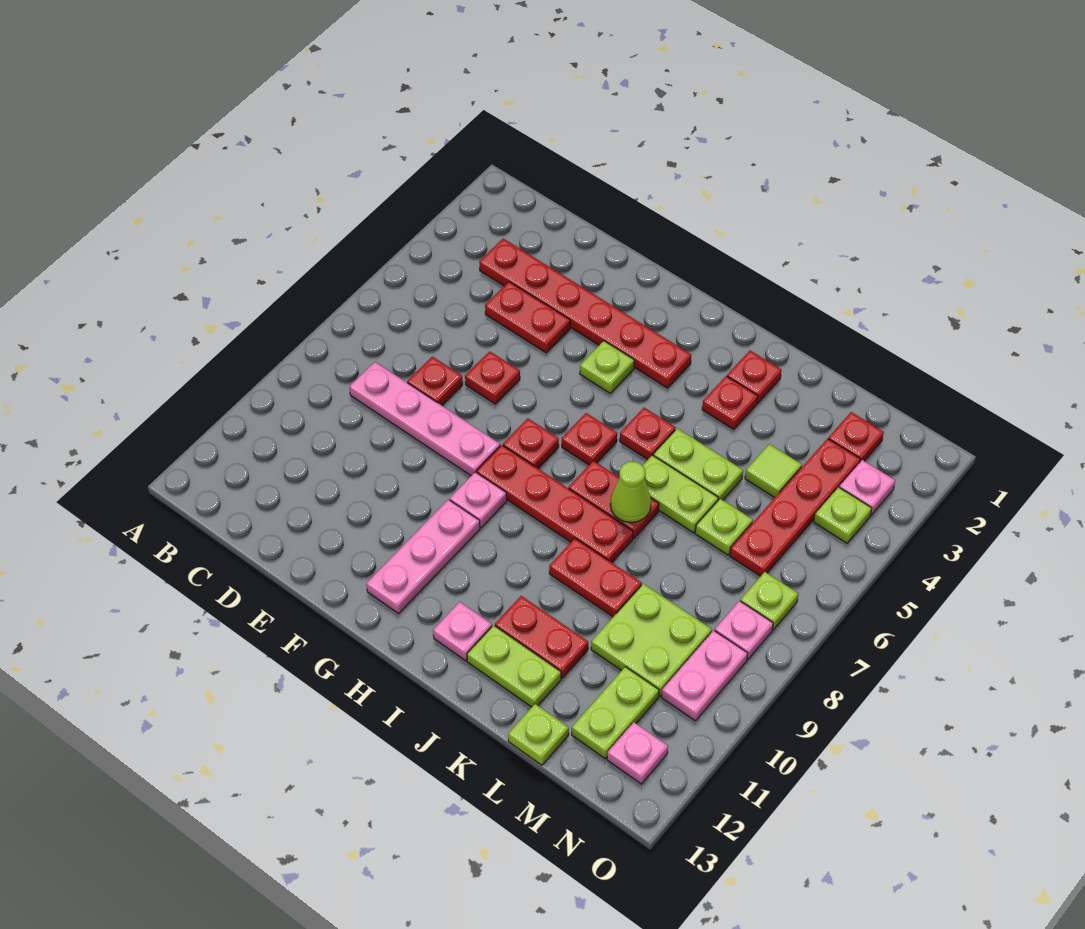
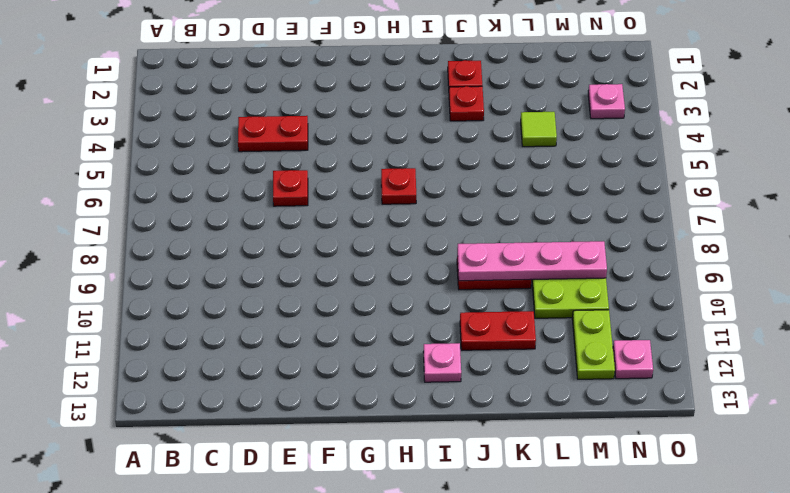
pink 1x4 plate [457,241,607,281] -> pink 1x4 plate moved to [349,362,500,476]
none -> red 1x6 plate [479,239,691,388]
none -> red 1x1 plate [407,357,463,405]
none -> lime 1x1 plate [580,341,634,393]
none -> red 1x1 plate [503,418,559,469]

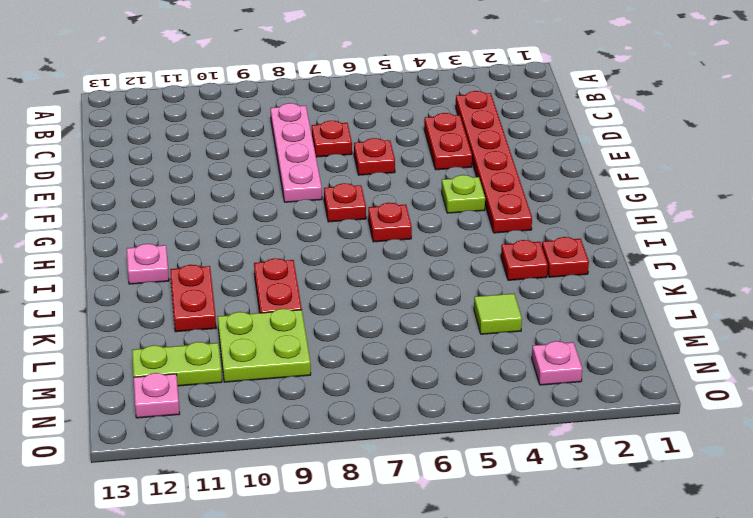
none -> red 1x4 plate [477,445,633,562]
none -> pink 1x1 plate [450,472,507,528]
none -> pink 1x3 plate [366,500,480,614]
none -> red 1x1 plate [620,408,676,460]

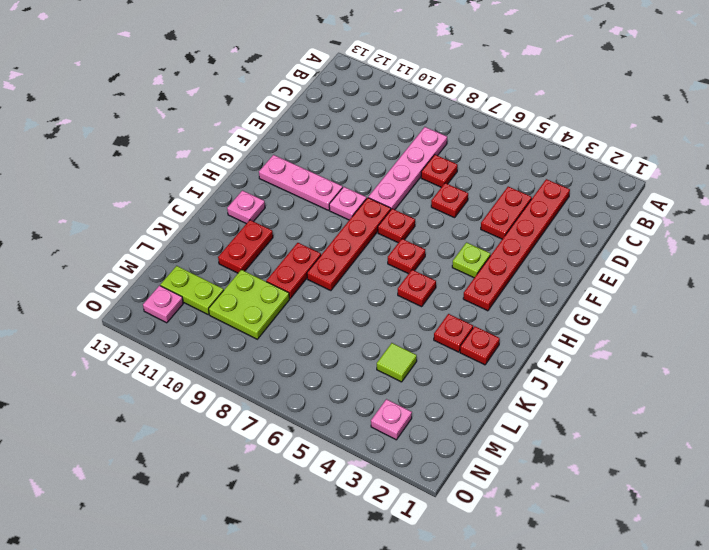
none -> red 1x2 plate [569,461,659,538]
none -> lime 1x2 plate [653,428,743,500]
none -> lime 1x2 plate [642,455,718,533]
none -> lime 1x2 plate [467,625,561,707]

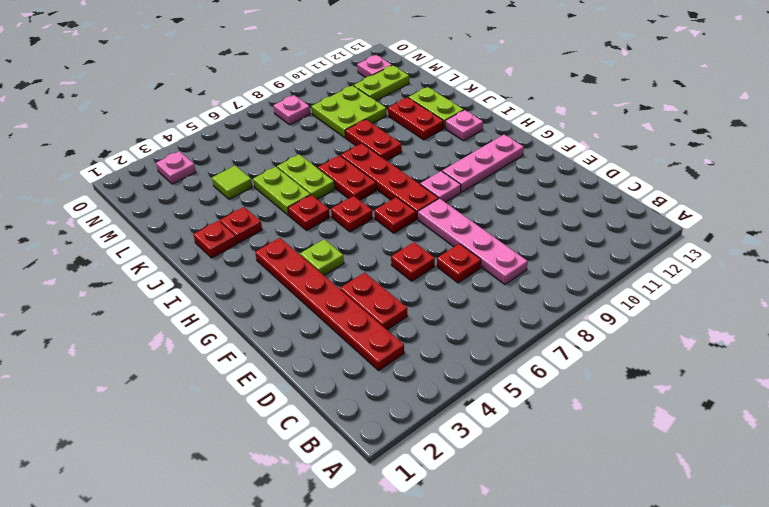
none -> lime 1x1 plate [695,499,753,555]
none -> lime 1x1 plate [508,704,569,765]
none -> red 1x1 plate [828,412,884,462]
none -> red 1x4 plate [730,439,860,576]

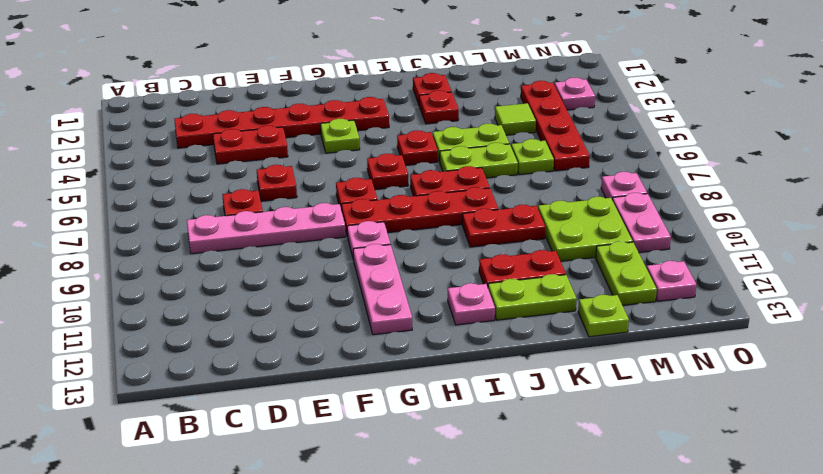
none -> red 1x1 plate [828,412,884,462]
none -> lime 1x1 plate [814,487,872,543]
none -> lime 1x1 plate [740,572,798,630]
none -> lime 1x1 cone [610,461,651,523]

